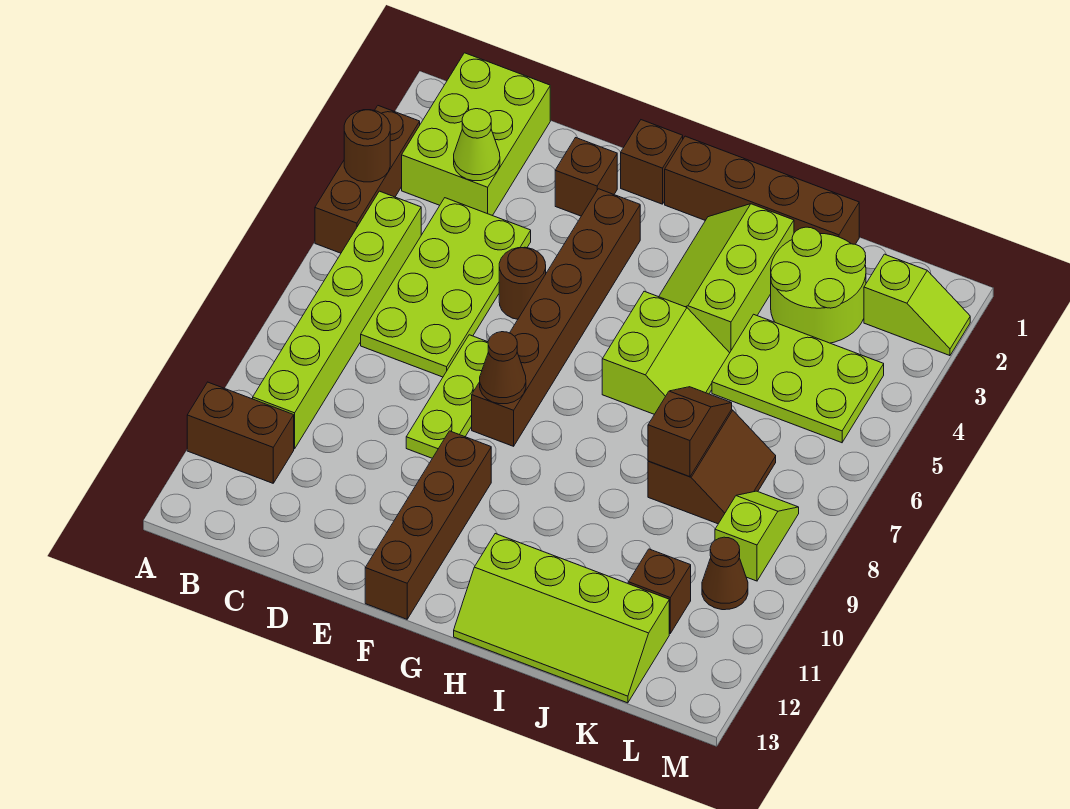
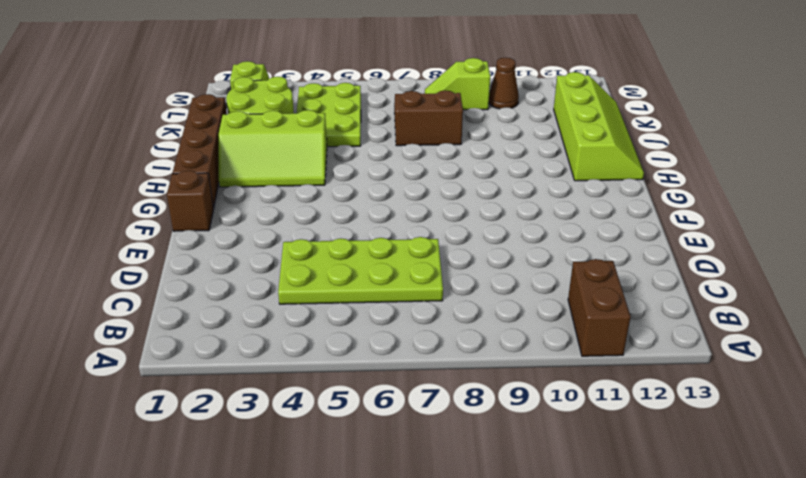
none -> brown 1x3 brick [315,106,420,253]
none -> lime 2x3 brick [402,53,550,215]
none -> lime 1x6 brick [253,191,421,449]

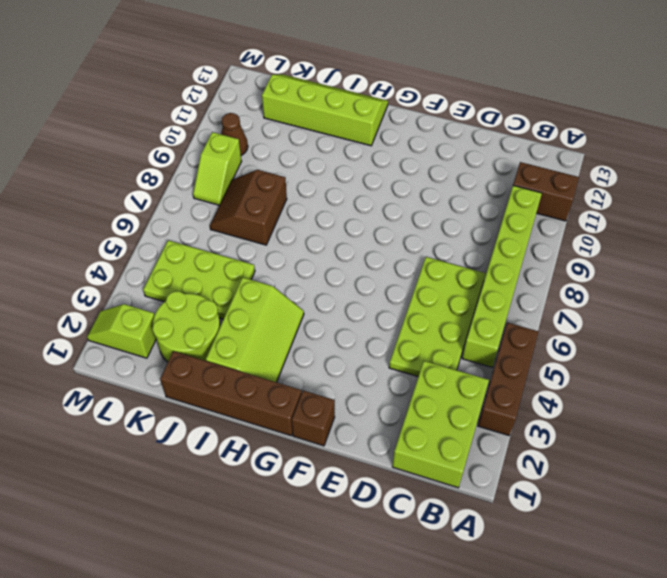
none -> brown 1x1 brick [555,138,617,216]
none -> brown 1x1 round brick [499,247,546,319]
none -> lime 1x3 plate [406,335,488,458]

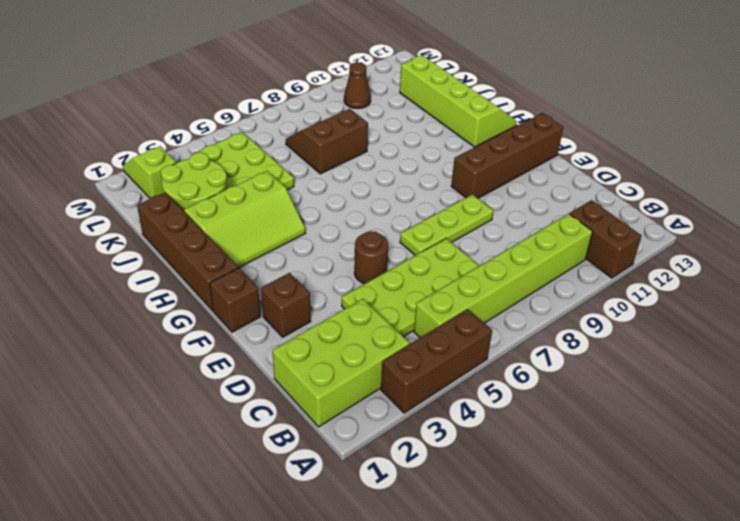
none -> brown 1x6 brick [472,189,640,446]
none -> lime 2x2 slope [602,291,729,414]
none -> brown 1x1 brick [628,549,691,633]

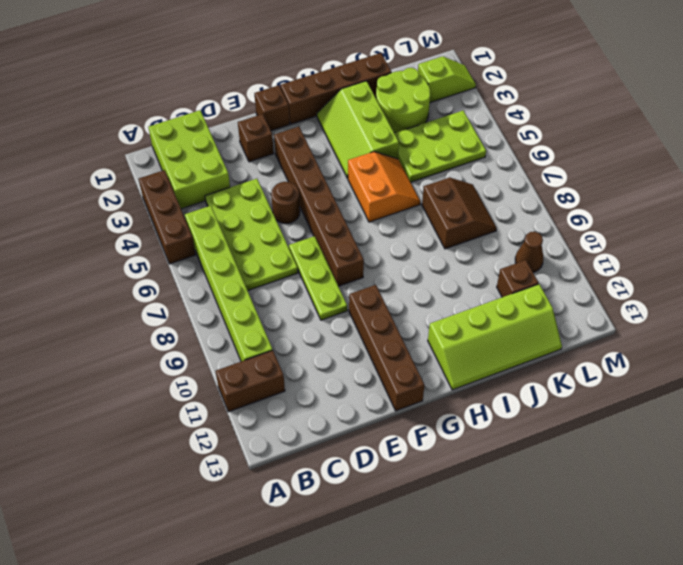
orange 2x2 slope [348,152,420,222] -> lime 2x2 slope [602,291,729,414]
none -> lime 1x2 slope [715,491,799,581]
none -> brown 1x1 round brick [344,110,390,182]
none -> lime 1x1 cone [454,109,500,181]

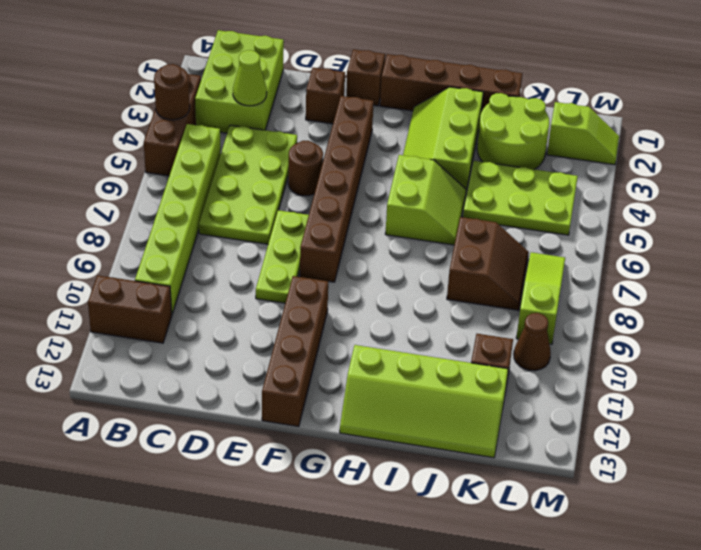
lime 1x3 slope [516,252,565,344] -> lime 1x2 slope [715,491,799,581]
none -> brown 1x1 cone [480,332,526,404]
none -> brown 1x2 slope [648,387,732,477]

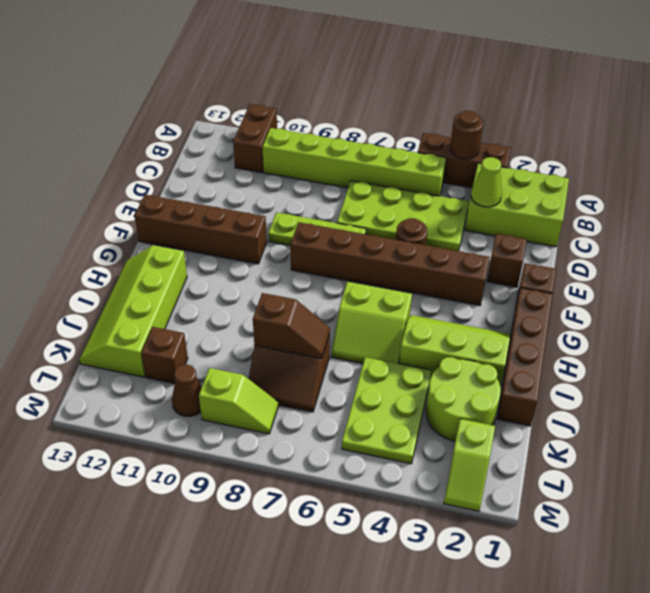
none -> brown 1x1 cone [480,332,526,404]

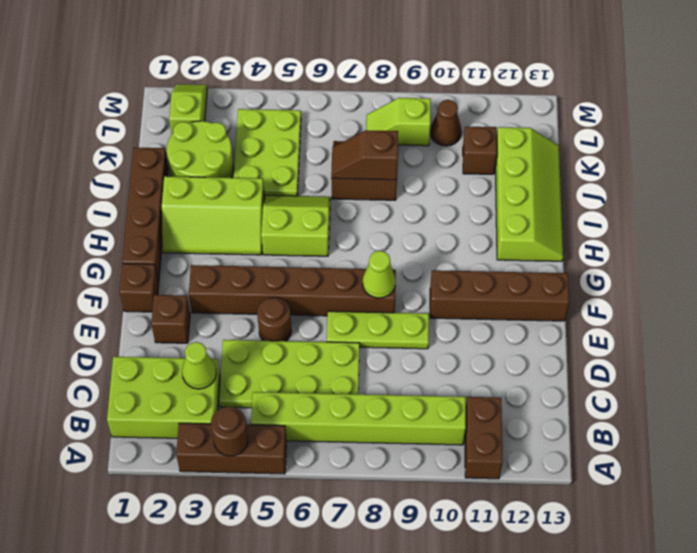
lime 1x1 cone [363,251,396,298] -> brown 1x1 cone [480,332,526,404]

